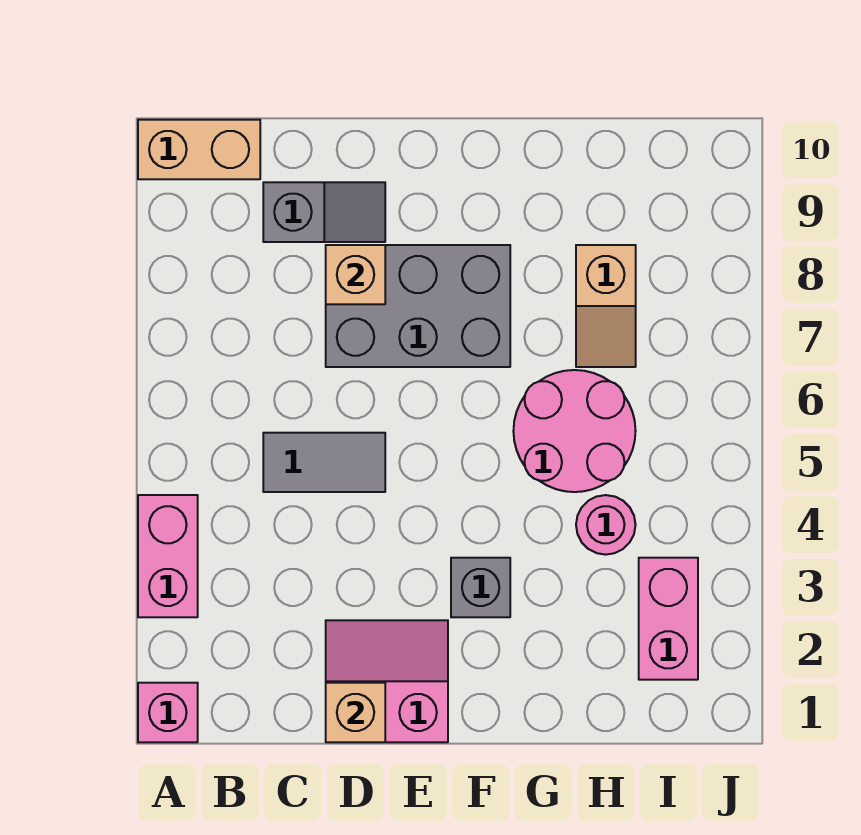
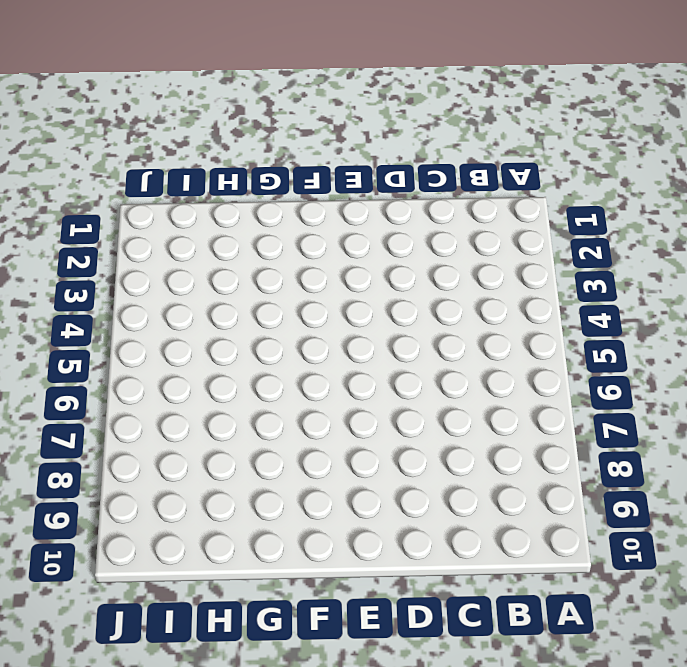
none -> pink 1x1 brick [138,683,198,742]
none -> pink 1x2 brick [138,495,198,617]
none -> tan 1x2 brick [138,120,260,179]

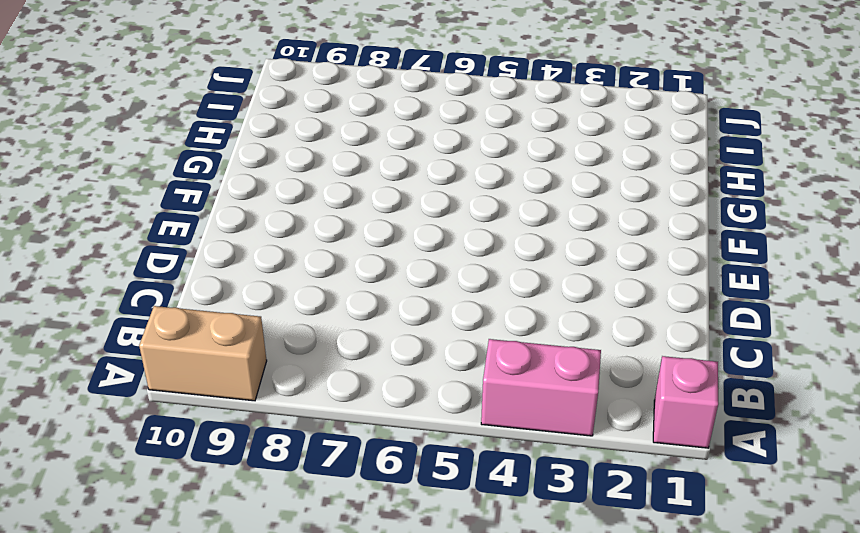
tan 1x2 brick [139,306,267,401] -> tan 1x2 brick turned to [138,120,260,179]
none -> grey 1x2 tile [263,433,385,492]
none -> grey 1x2 slope [263,182,385,242]
none -> pink 2x2 slope [326,620,448,742]

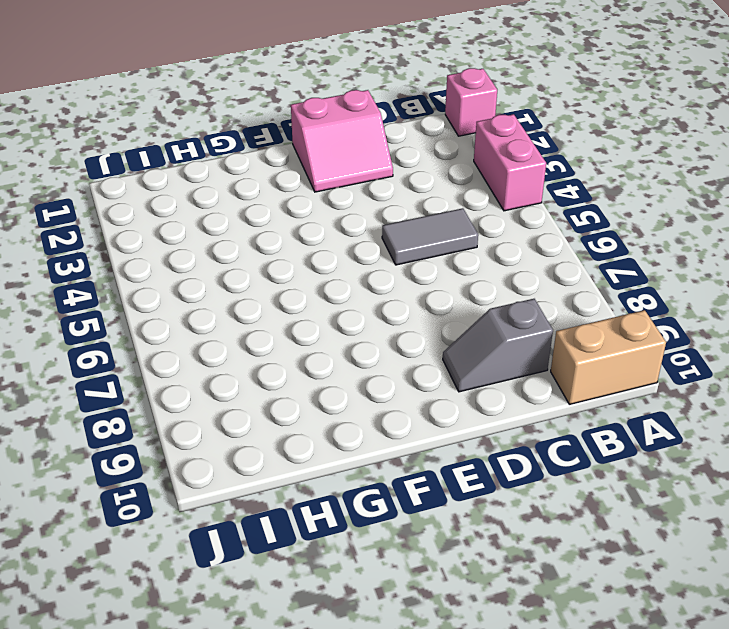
none -> grey 2x3 brick [326,245,510,367]
none -> grey 1x1 brick [451,558,510,617]
none -> pink 2x2 round brick [513,370,636,492]

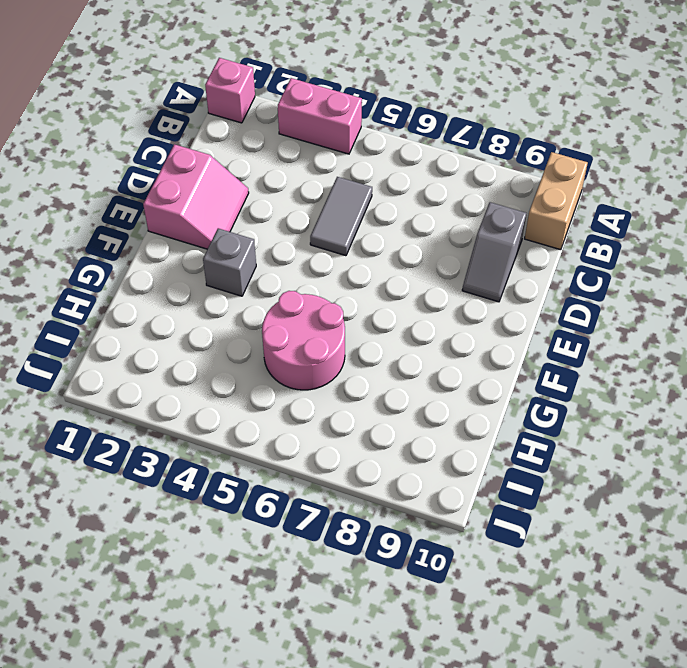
none -> grey 2x3 brick [326,245,510,367]
none -> pink 1x1 round brick [576,495,635,555]
none -> tan 1x2 slope [576,245,636,367]

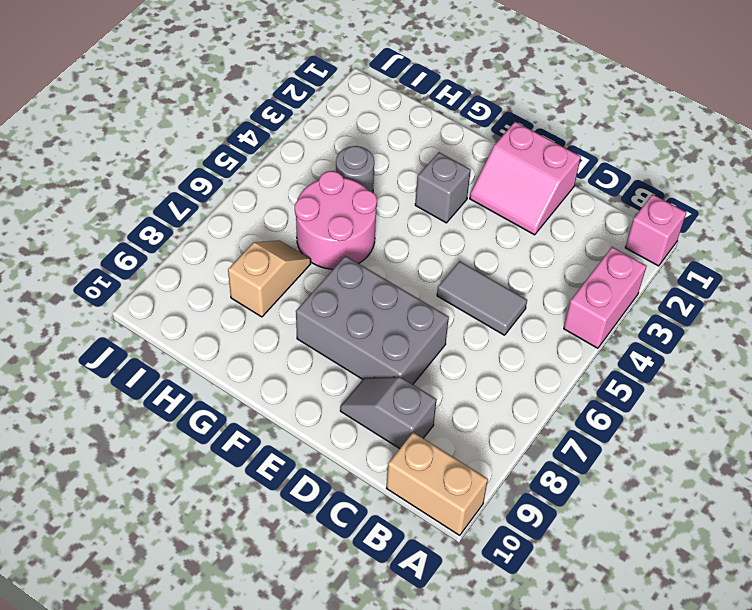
grey 1x1 round brick [336,146,374,192] -> pink 1x1 round brick [576,495,635,555]
none -> pink 1x2 brick [639,558,698,680]
none -> tan 1x1 brick [326,683,385,742]
none -> tan 1x1 brick [326,245,385,304]

